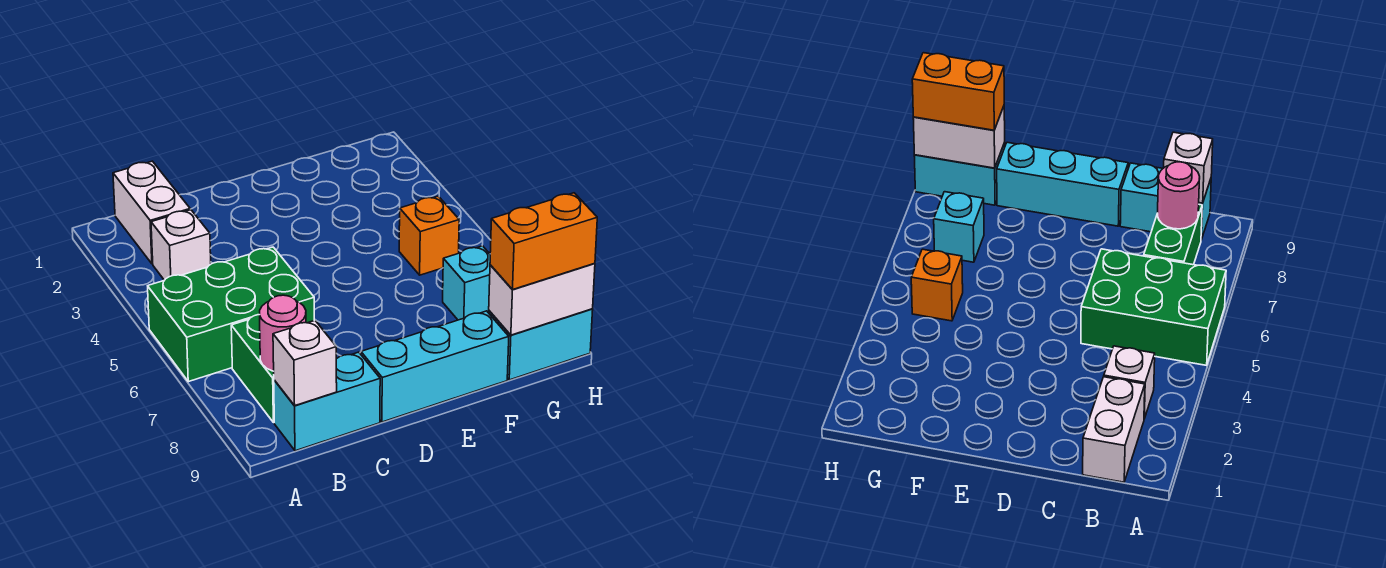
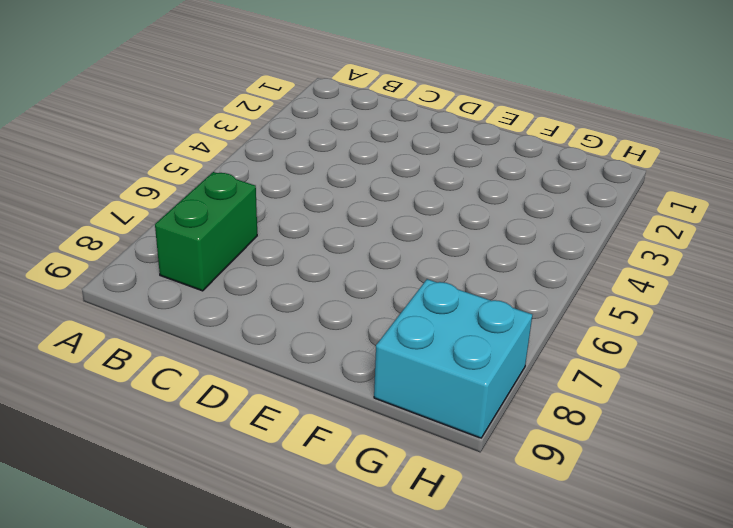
cyan 2x2 brick [374,279,532,438] -> cyan 1x2 brick [489,309,593,380]
none -> green 2x3 brick [148,247,314,382]
none -> white 1x2 brick [113,161,190,264]
none -> white 1x1 brick [151,210,211,280]

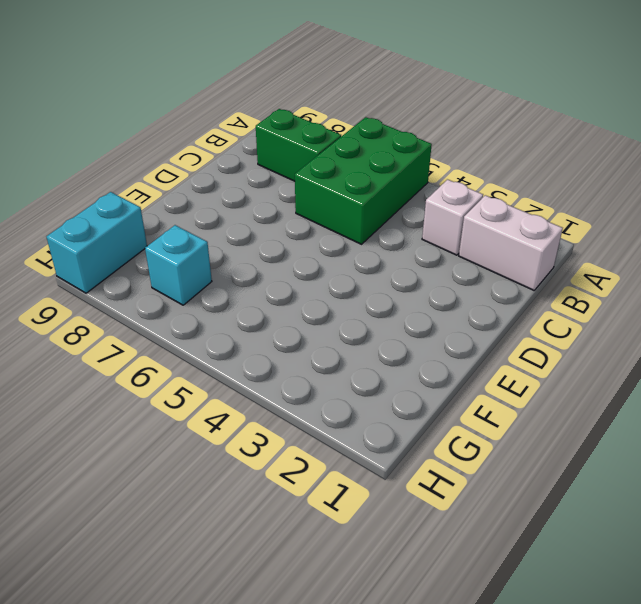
none -> cyan 1x2 brick [274,352,380,451]
none -> cyan 1x3 brick [361,311,509,422]
none -> orange 1x1 brick [399,196,459,275]

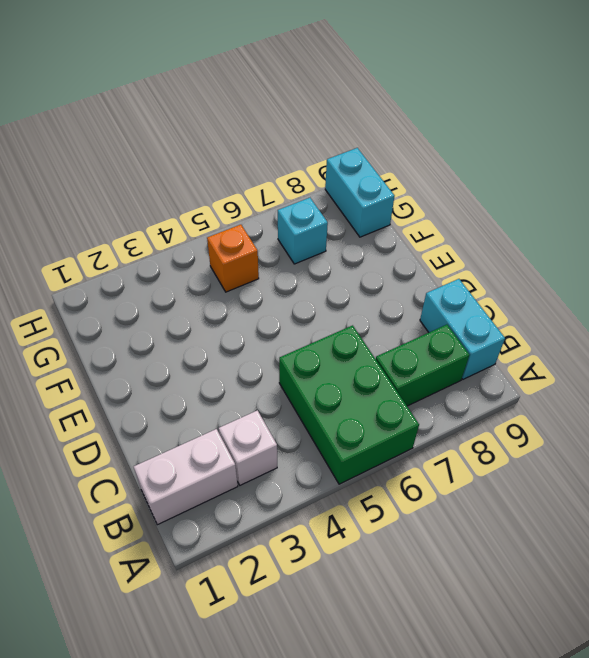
none -> cyan 1x3 brick [361,311,509,422]
none -> pink 1x1 round brick [260,295,306,371]
none -> white 1x1 brick [273,320,337,406]

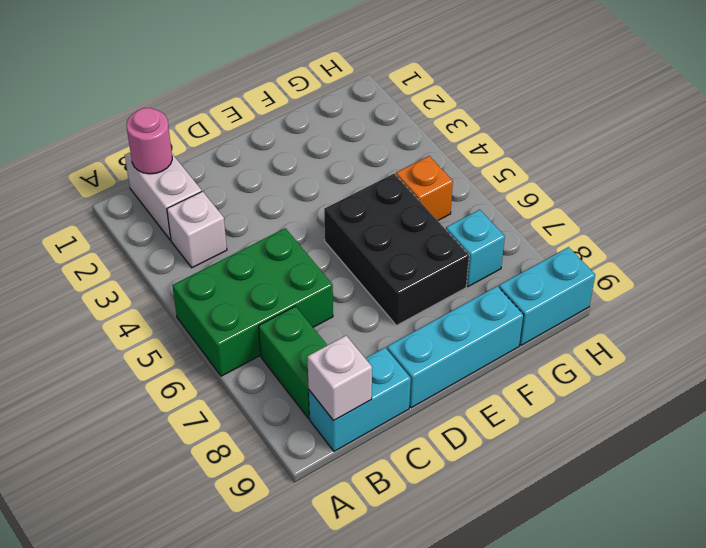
pink 1x1 round brick [126,108,172,174] -> pink 1x1 round brick moved to [260,295,306,371]
black 2x3 brick [324,174,469,325] -> none
none -> white 1x2 brick [489,263,595,335]
none -> orange 1x2 brick [490,193,597,290]

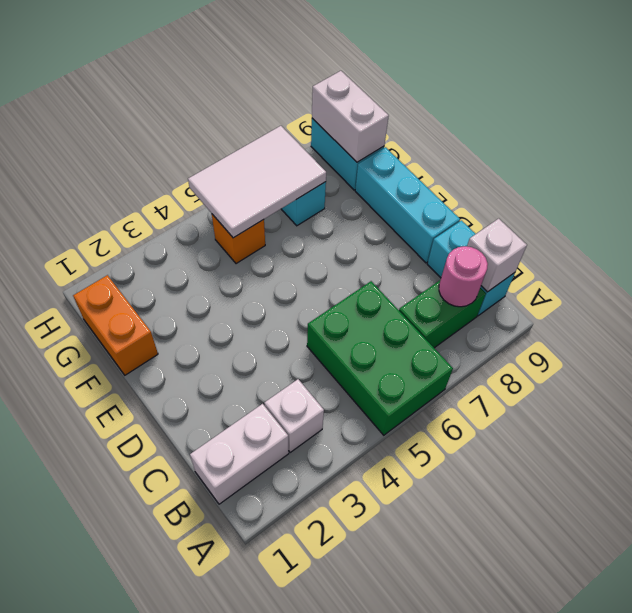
orange 1x2 brick [73,275,158,375] -> orange 1x2 brick moved to [490,193,597,290]
white 2x3 tile [188,126,326,238] -> none

